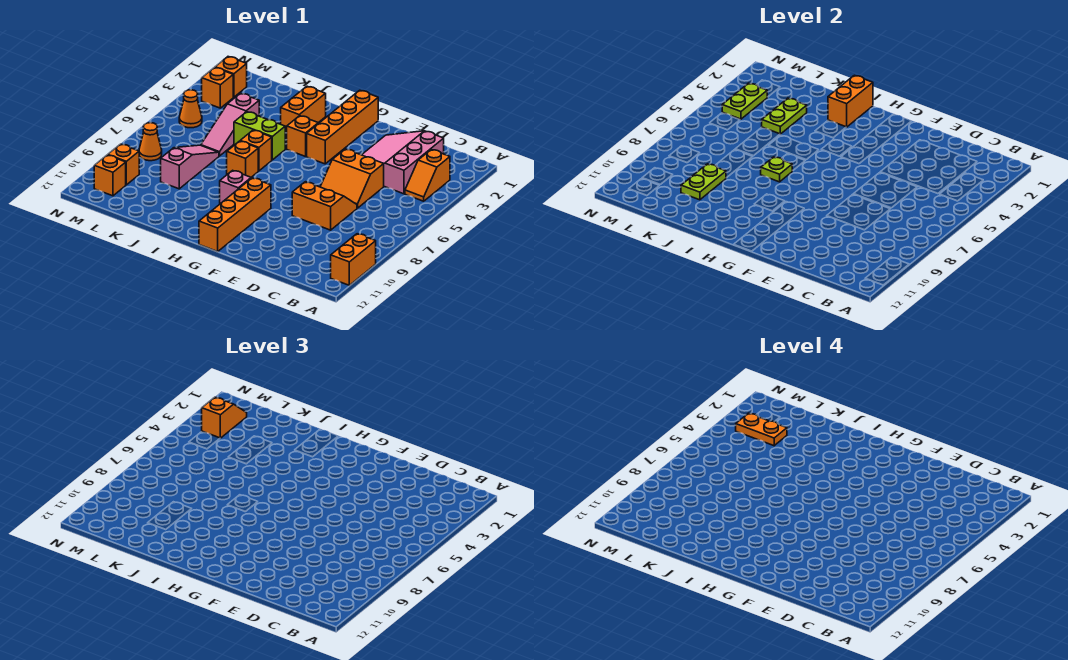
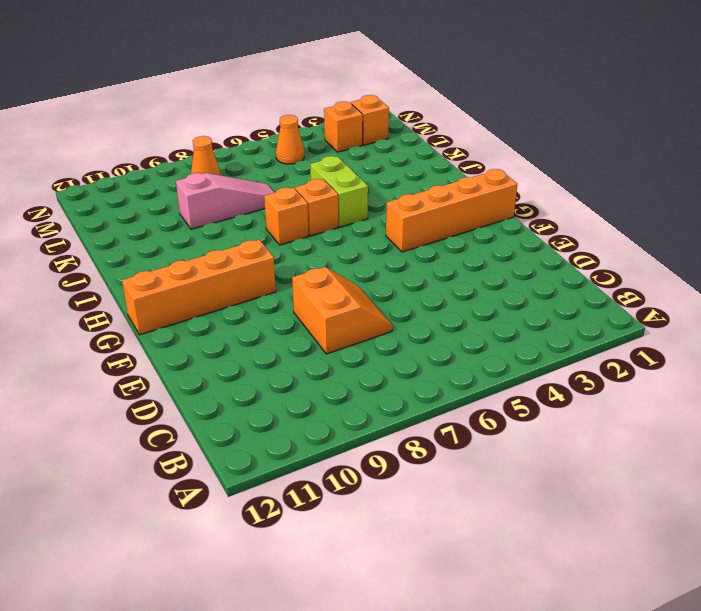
none -> orange 1x2 brick [331,234,376,285]
none -> orange 1x2 slope [405,150,450,201]
none -> pink 3x3 slope [362,131,444,194]

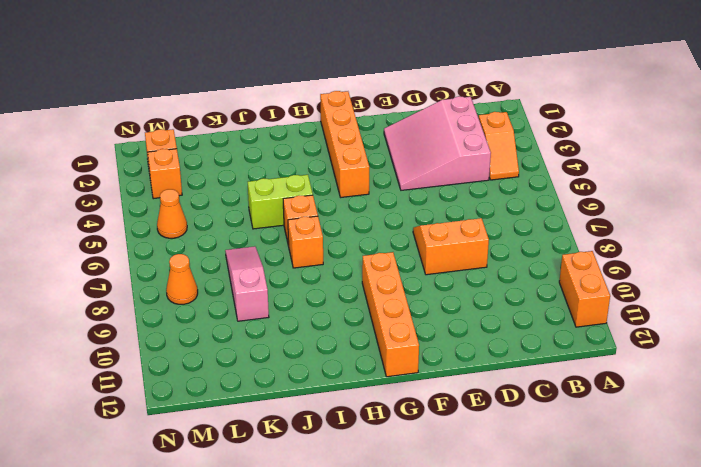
none -> orange 2x2 slope [320,149,384,208]
none -> orange 1x1 brick [287,116,318,157]
none -> pink 1x1 brick [220,170,251,204]

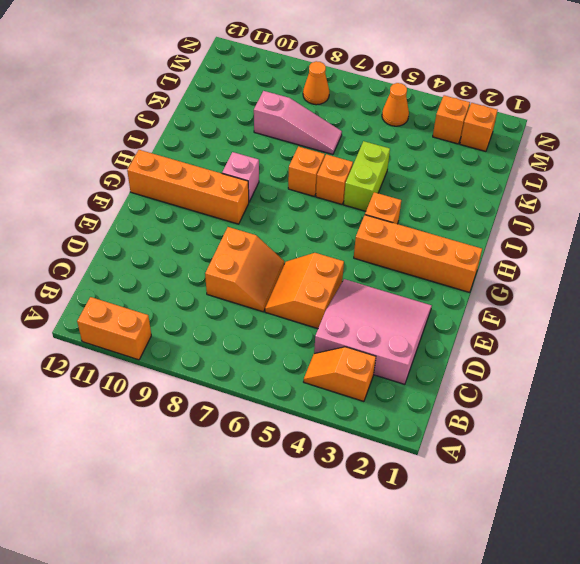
none -> orange 1x2 brick [281,86,326,133]
none -> pink 1x3 slope [201,93,259,156]
none -> orange 1x1 brick [108,144,139,185]

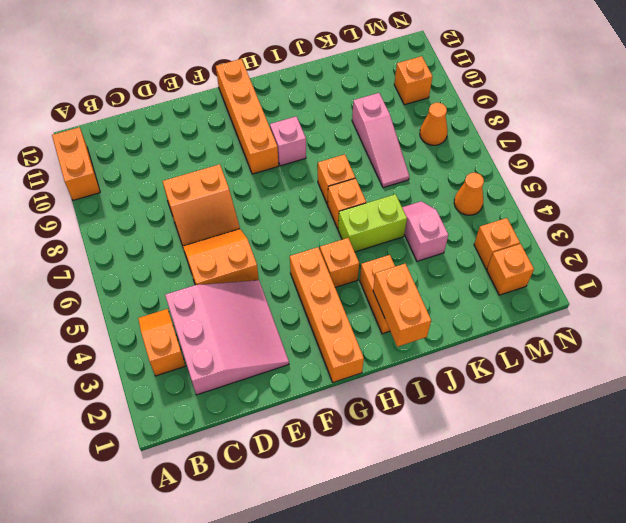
pink 1x2 slope [402,201,448,261] -> pink 1x3 slope [201,93,259,156]
none -> orange 1x1 brick [94,155,126,196]
none -> lime 1x1 plate [761,157,792,182]
none -> lime 1x2 plate [762,98,807,134]

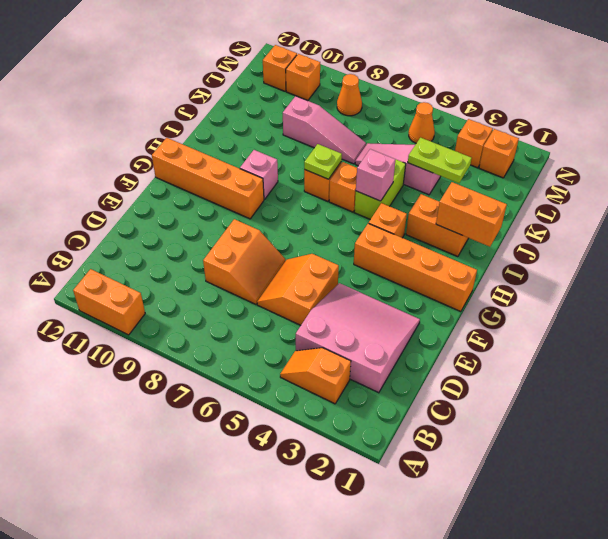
pink 1x1 brick [356,149,396,201] -> none
none -> lime 1x2 plate [681,164,726,200]
none -> lime 1x2 plate [722,83,767,119]
none -> orange 1x2 slope [202,397,247,438]

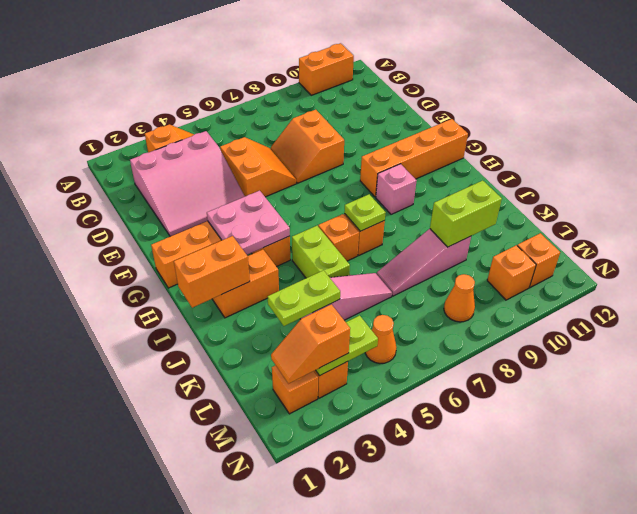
pink 2x2 plate [207,191,290,255] -> none
lime 1x2 brick [430,180,502,247] -> lime 1x2 plate [681,164,726,200]
none -> orange 1x2 plate [736,413,787,446]

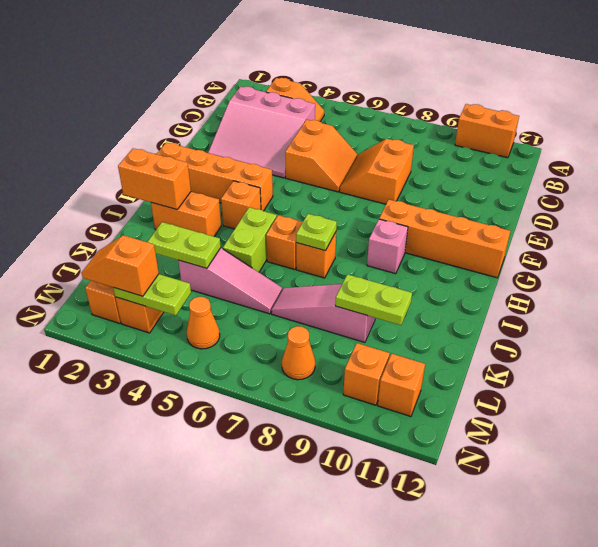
none -> orange 1x2 plate [736,413,787,446]

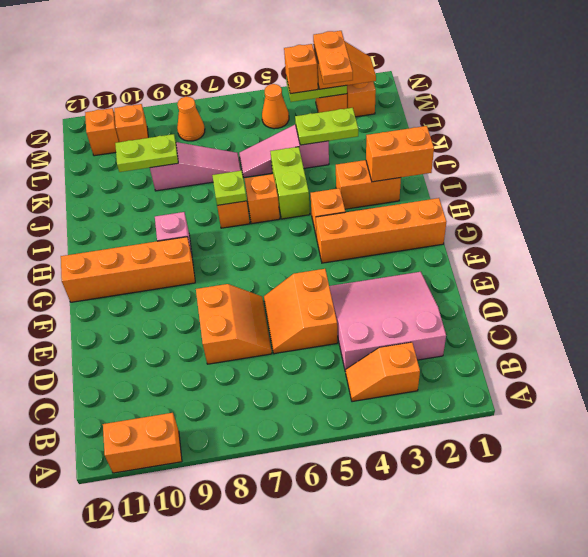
orange 1x1 brick [284,44,318,94] -> none

